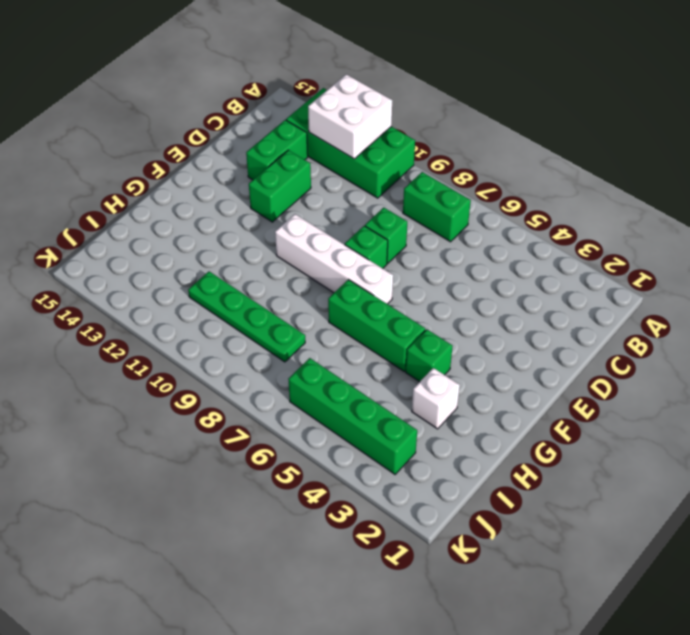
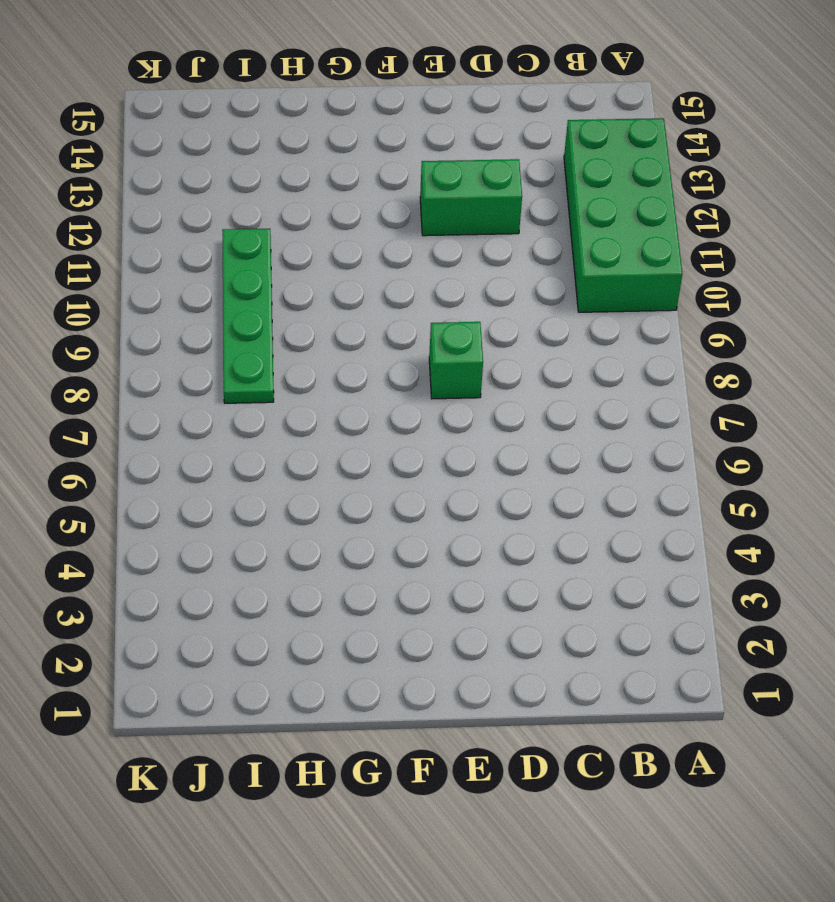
none -> green 1x2 brick [403,172,471,242]
none -> green 1x2 brick [246,120,308,180]
none -> green 1x1 brick [365,208,407,264]

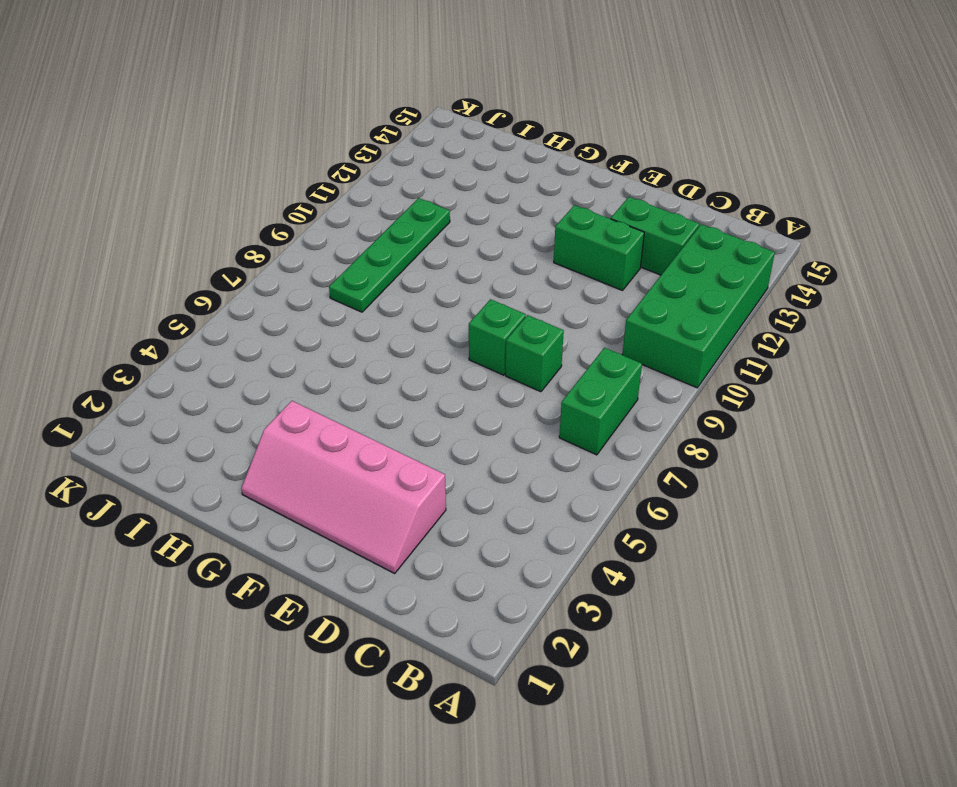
pink 2x4 slope [241,401,446,573] -> none
none -> white 1x4 brick [275,214,393,304]
none -> green 1x1 brick [406,329,453,382]
none -> green 1x3 brick [328,280,425,371]

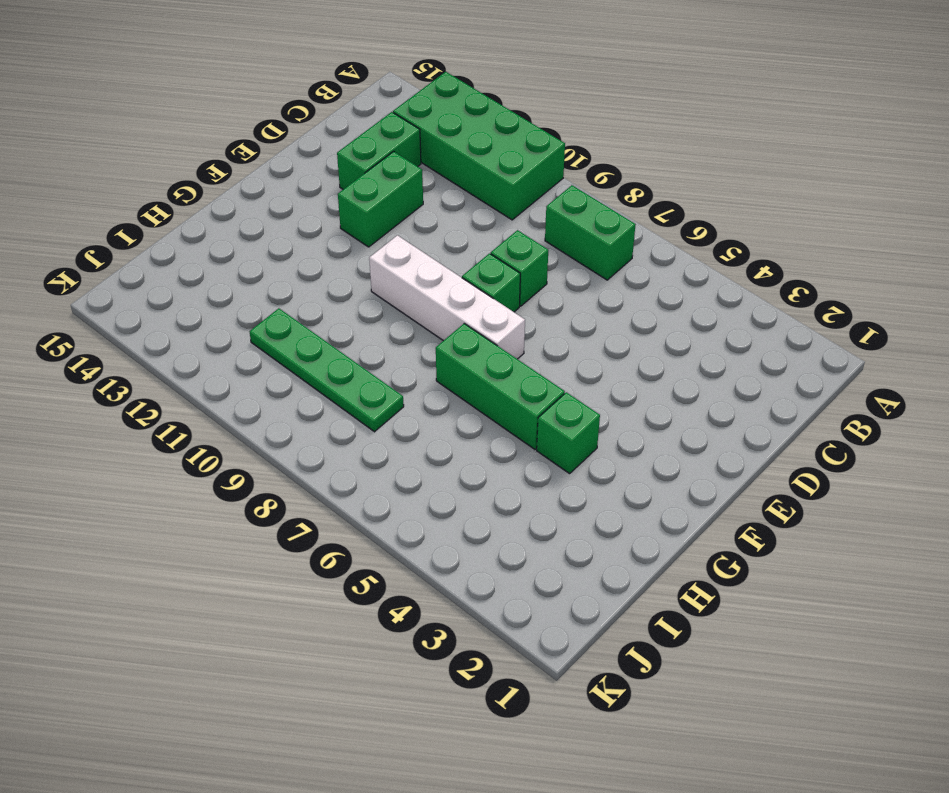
none -> white 1x1 brick [412,368,460,429]
none -> green 1x4 brick [288,358,417,474]
none -> white 2x2 brick [308,74,392,159]

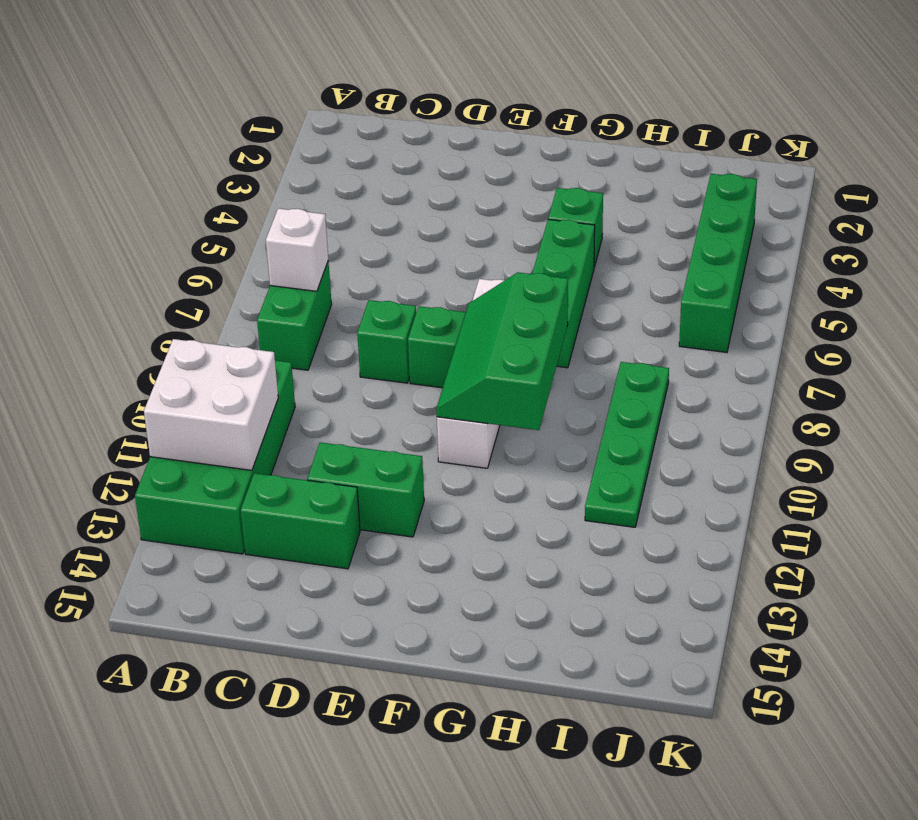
white 1x1 brick [266,208,328,291] -> white 1x1 brick moved to [412,368,460,429]
green 2x3 slope [436,272,568,430] -> none

